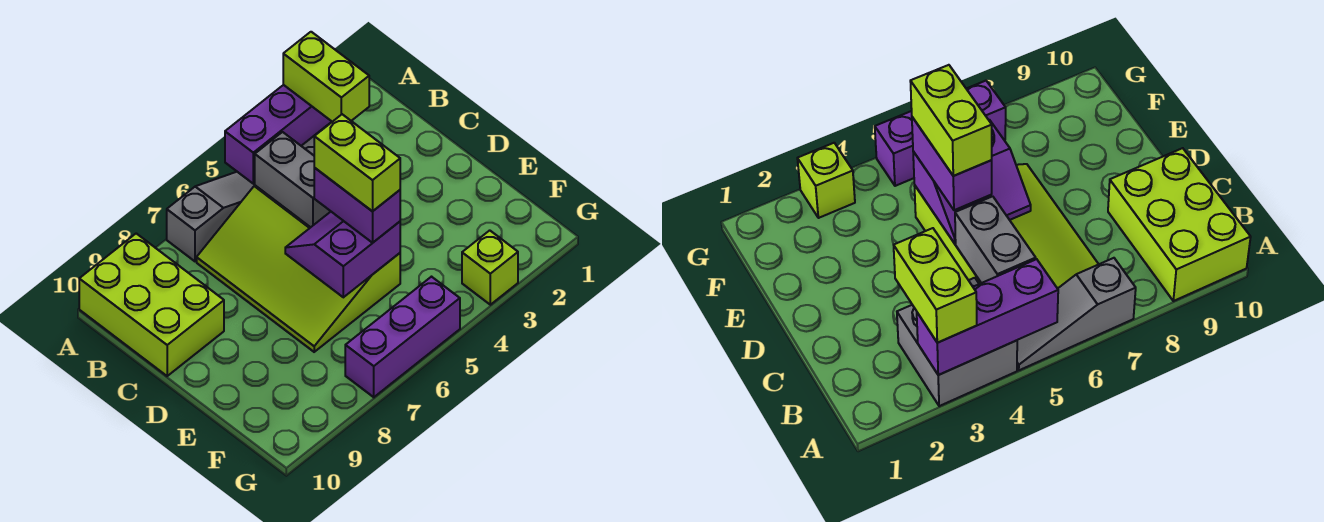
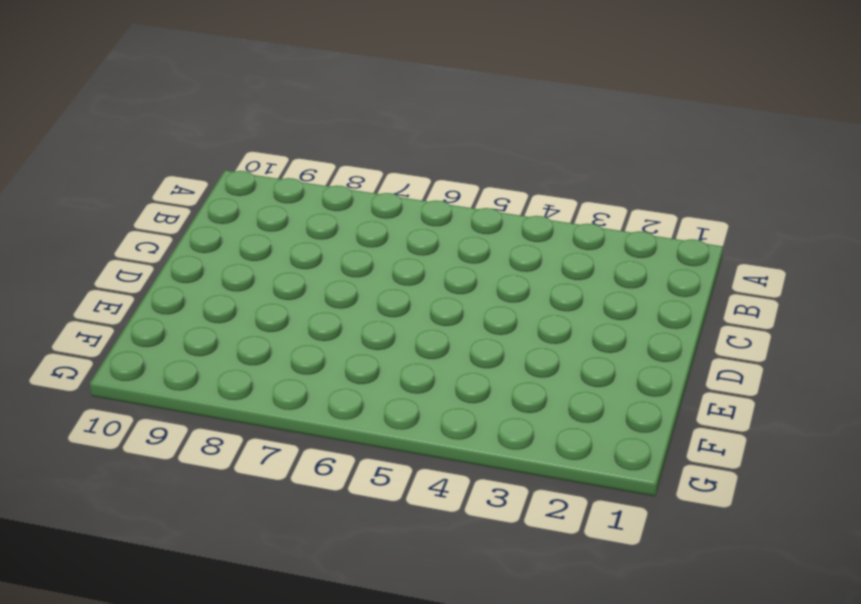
none -> grey 2x2 brick [897,278,1017,406]
none -> grey 1x3 slope [167,172,255,261]
none -> lime 2x3 brick [79,233,224,376]

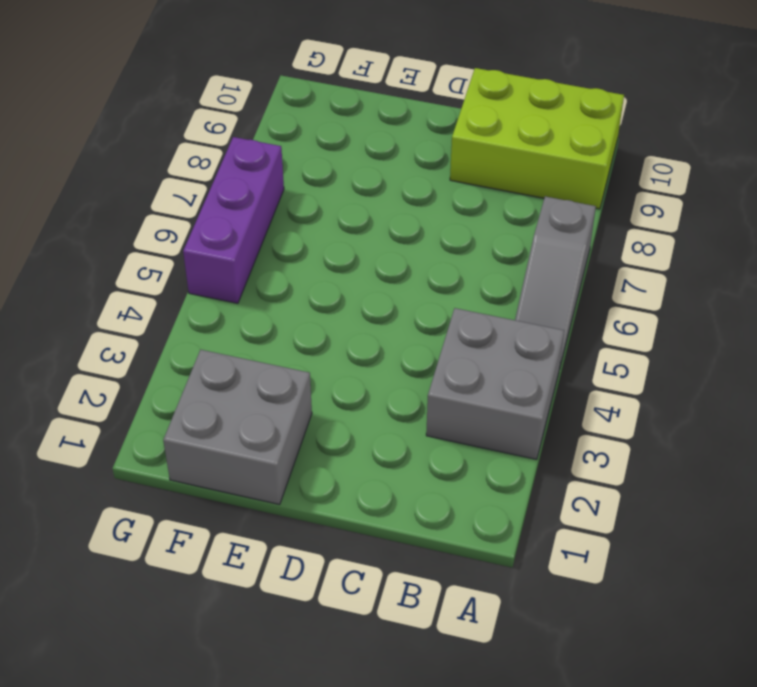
grey 2x2 brick [163,350,312,504] -> none
none -> lime 3x4 slope [197,186,400,352]
none -> lime 1x1 brick [462,230,518,305]
none -> purple 1x3 brick [225,85,332,184]

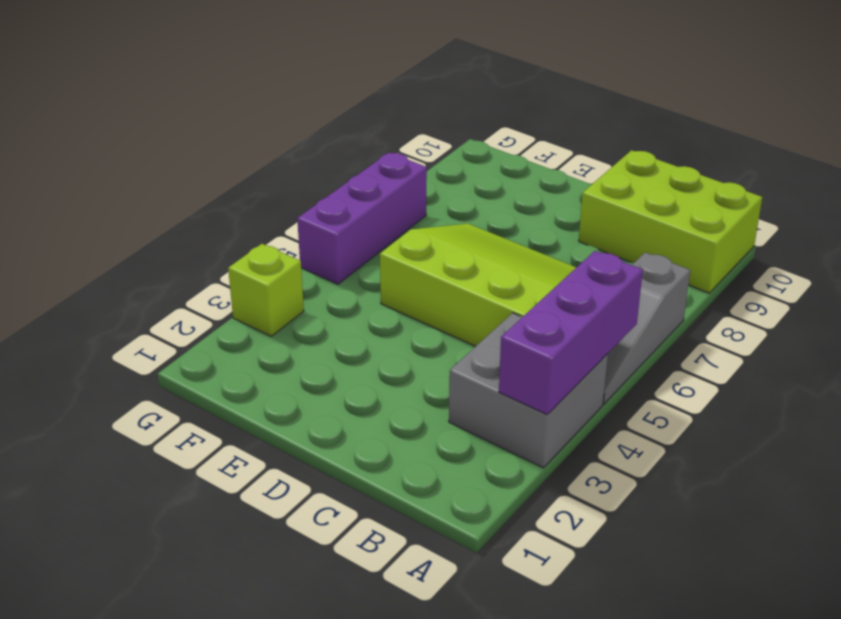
none -> grey 1x2 brick [255,132,331,227]
none -> purple 2x2 slope [285,212,400,297]
none -> lime 1x2 brick [283,32,369,122]

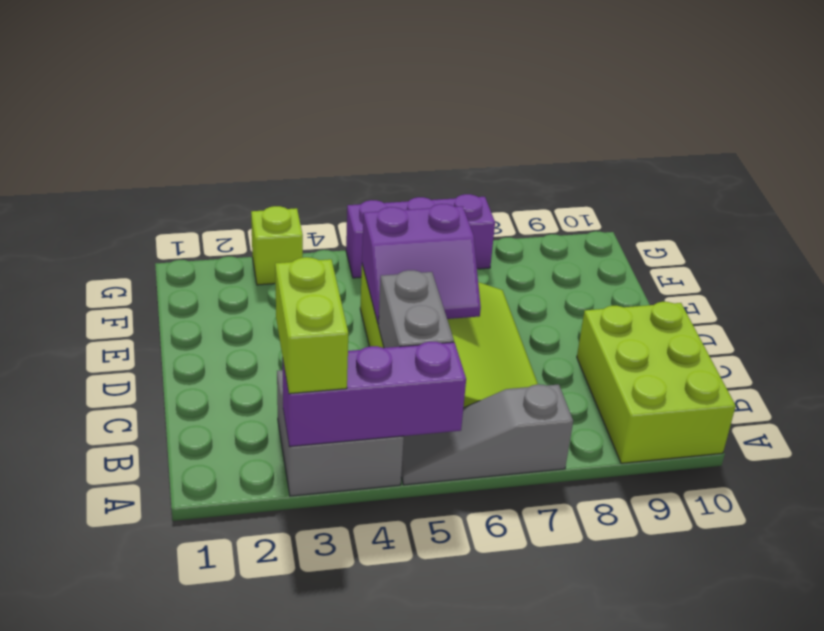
none -> purple 1x2 brick [314,168,400,243]
none -> lime 1x2 brick [314,114,400,211]

